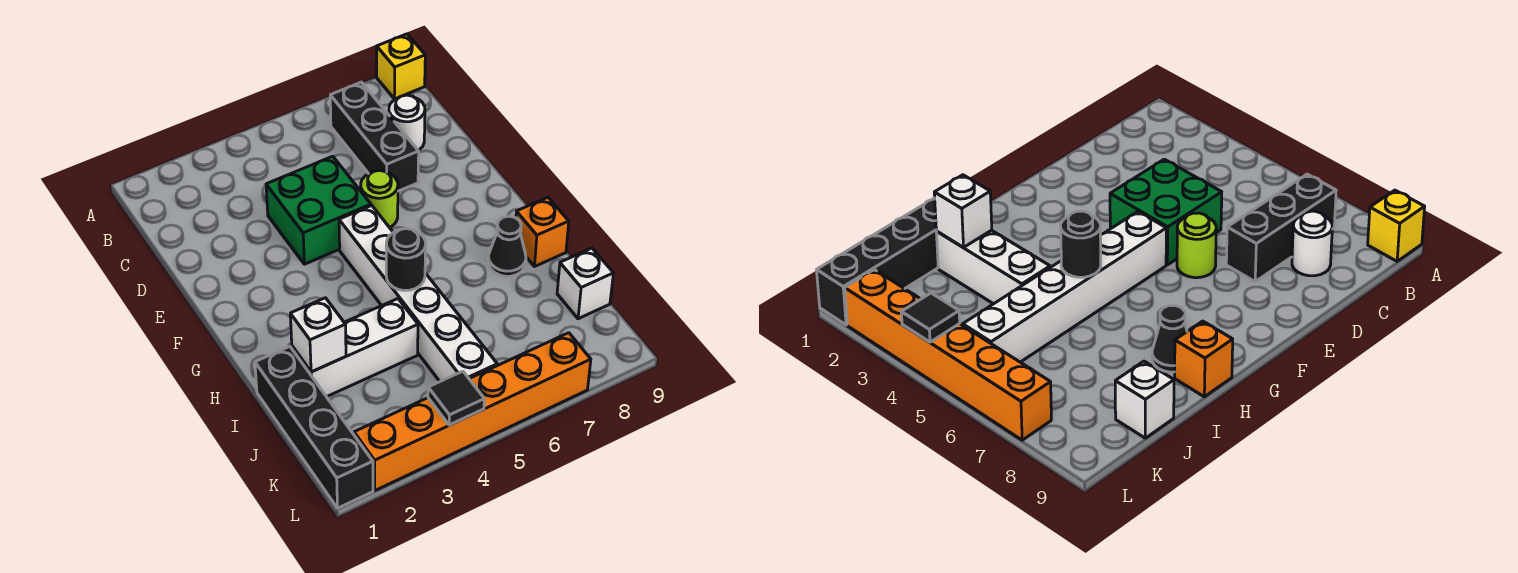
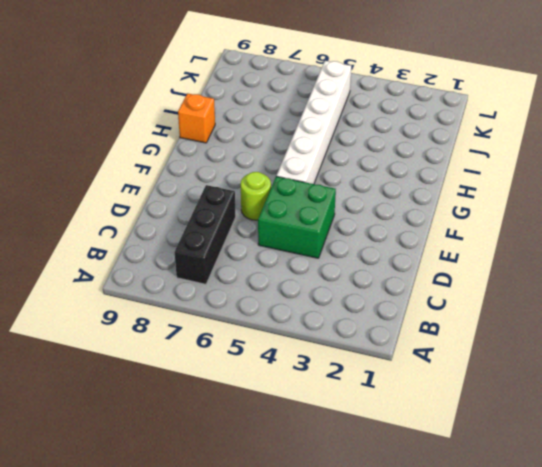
none -> yellow 1x1 brick [377,34,425,99]
none -> white 1x1 round brick [389,95,425,150]
none -> black 1x1 cone [488,216,526,276]

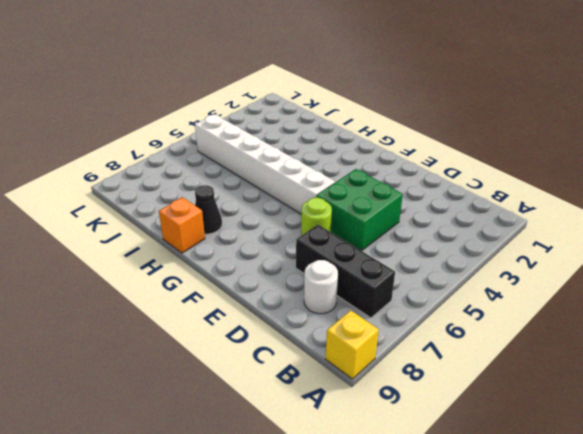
none -> black 1x4 brick [255,347,373,508]
none -> white 1x3 brick [292,299,418,397]
none -> white 1x1 brick [557,248,613,319]

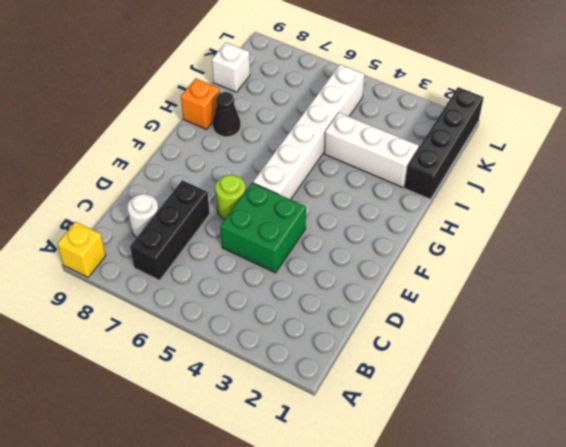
none -> orange 1x6 brick [354,333,591,490]
none -> black 1x1 round brick [386,229,426,291]
none -> white 1x1 brick [290,298,346,372]

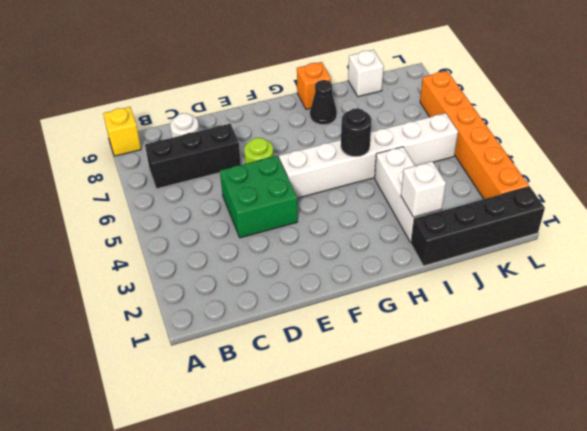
none -> black 1x1 tile [428,371,484,425]

